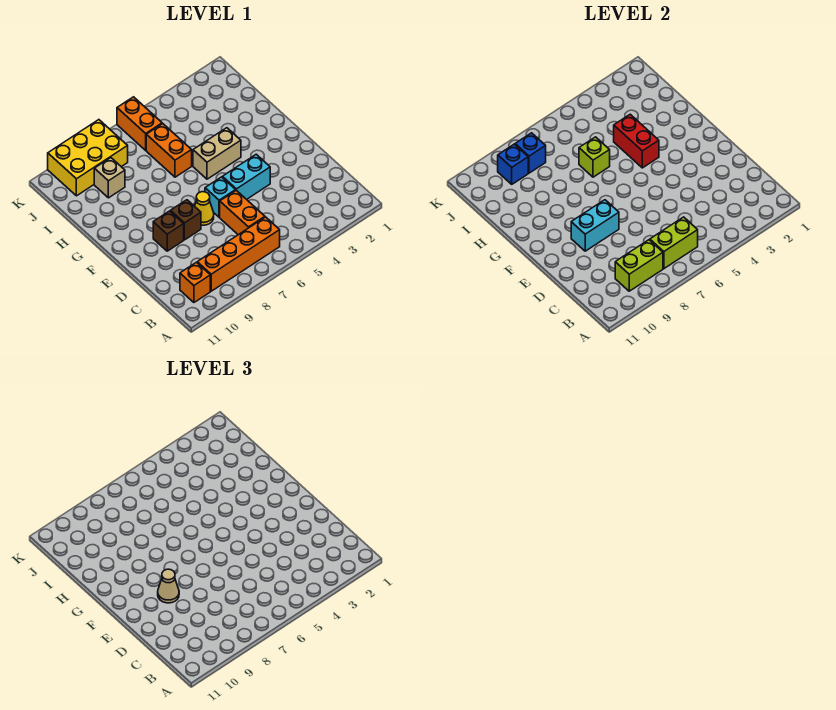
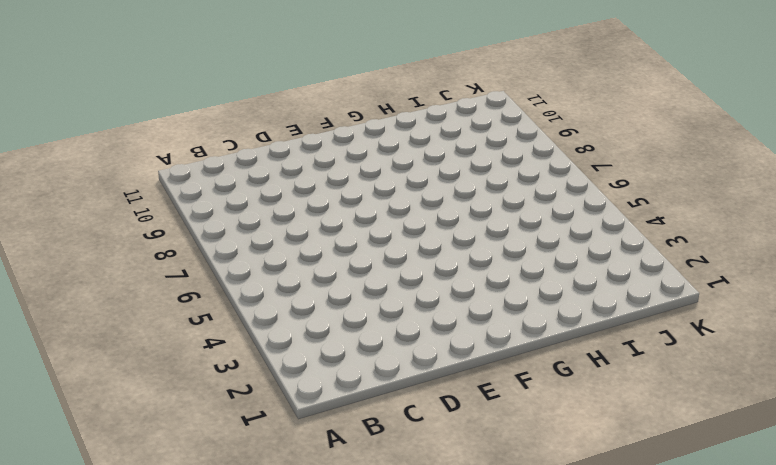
none -> orange 1x4 brick [197,217,280,291]
none -> orange 1x1 brick [180,262,210,302]
none -> orange 1x2 brick [220,190,265,235]

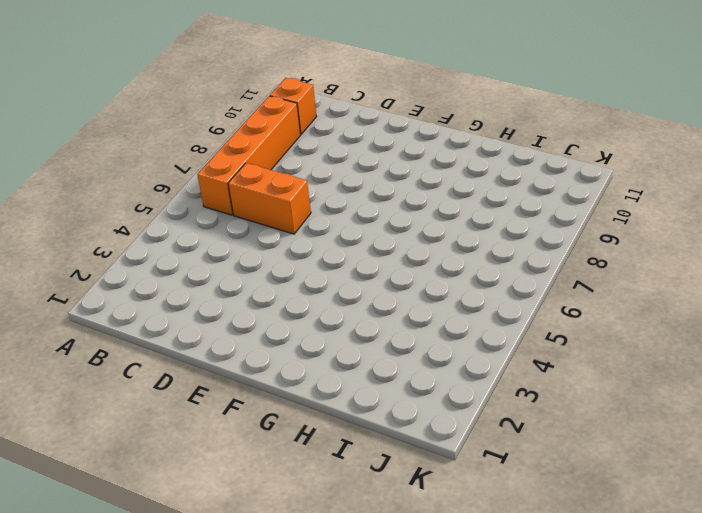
none -> cyan 1x2 brick [222,154,270,199]
none -> cyan 1x1 brick [205,177,236,217]
none -> yellow 1x1 cone [195,192,214,225]

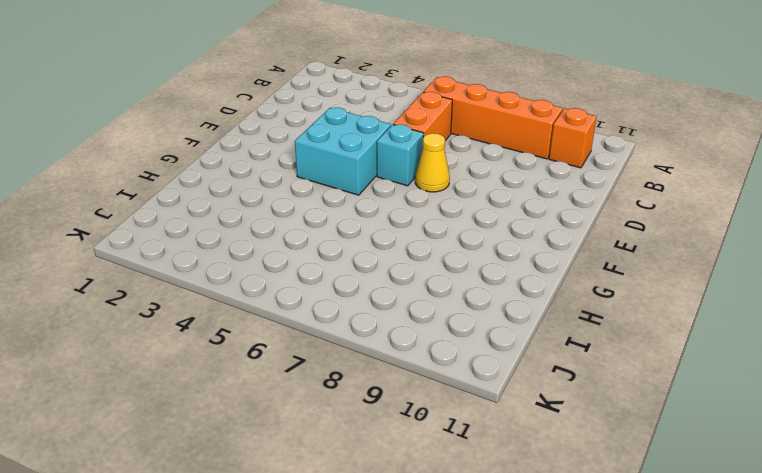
cyan 2x2 brick [295,108,391,195] -> cyan 1x2 brick [222,154,270,199]
none -> brown 1x1 brick [171,200,201,240]
none -> brown 1x1 brick [153,211,184,251]
none -> tan 1x2 brick [193,128,241,179]

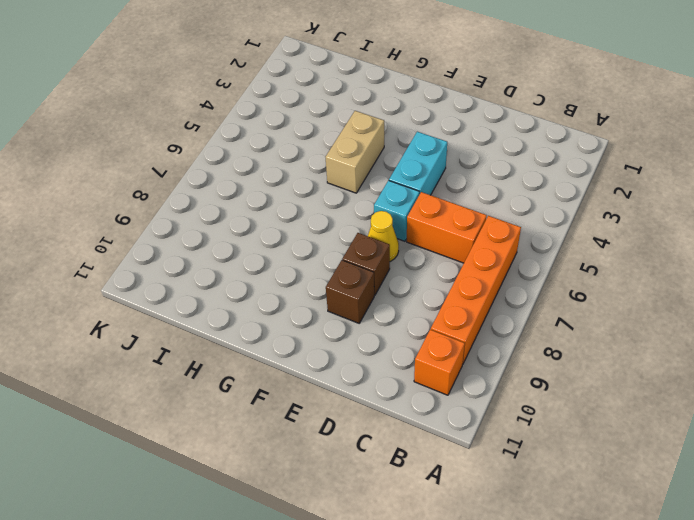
none -> orange 1x2 brick [146,124,192,177]
none -> tan 1x1 brick [94,158,125,198]
none -> orange 1x2 brick [117,97,162,150]

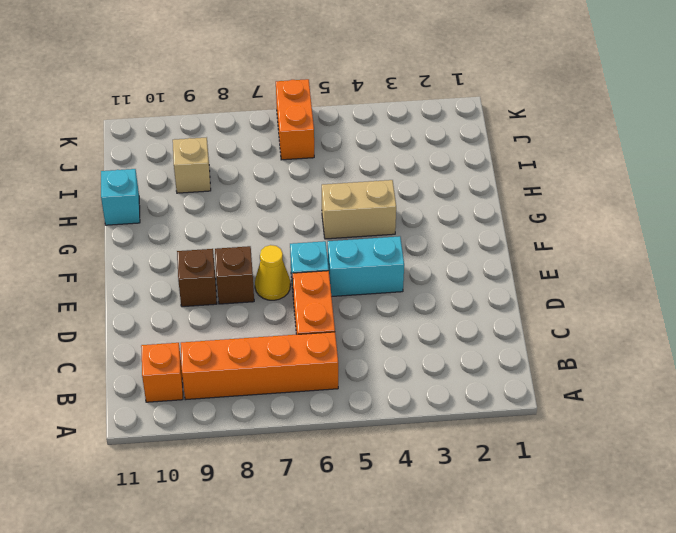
cyan 1x1 brick [101,169,140,225] -> none
none -> orange 1x2 brick [146,124,192,177]
none -> yellow 2x3 brick [48,120,128,196]
none -> lime 1x2 brick [650,217,698,269]

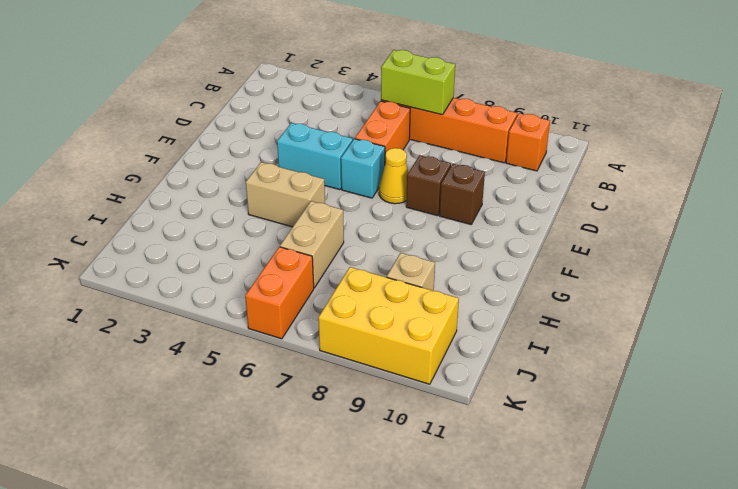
tan 1x2 brick [280,201,344,288] -> orange 1x2 brick [146,124,192,177]
none -> lime 1x2 brick [615,240,663,291]
none -> cyan 1x2 brick [571,200,619,251]
none -> red 1x2 brick [614,114,659,168]

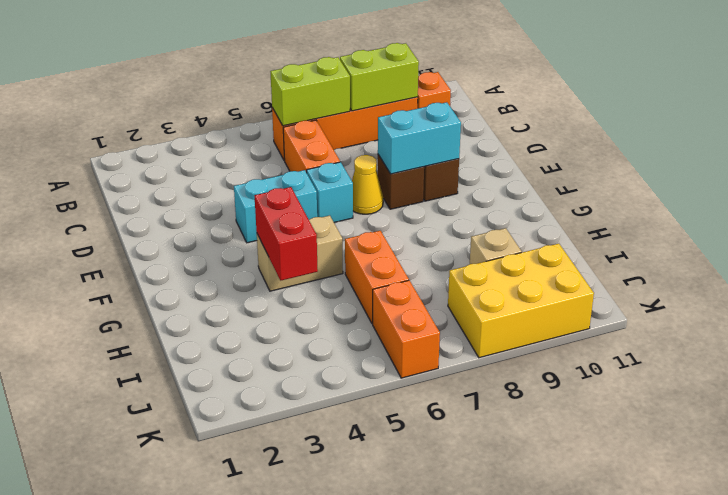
none -> lime 1x1 brick [579,137,610,177]
none -> blue 1x1 brick [515,133,546,173]
none -> blue 1x1 brick [498,144,528,184]

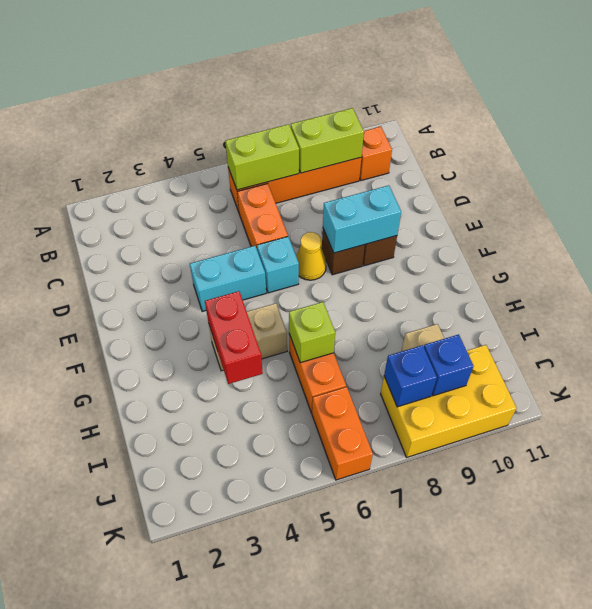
none -> tan 1x1 cone [158,569,179,603]

